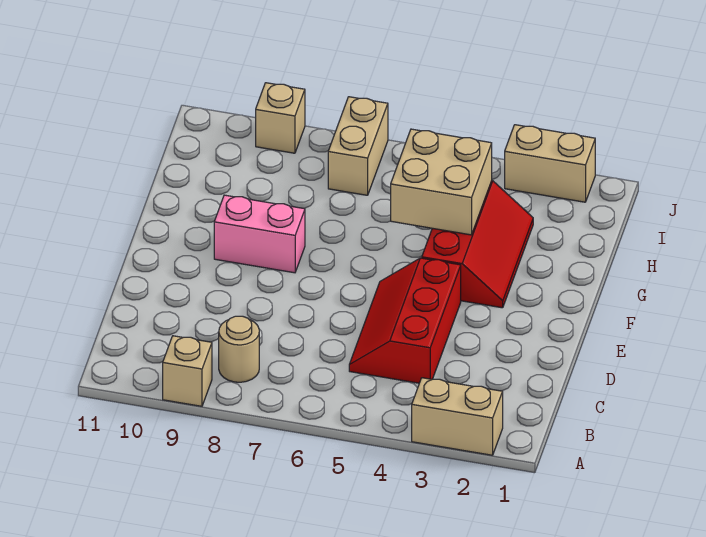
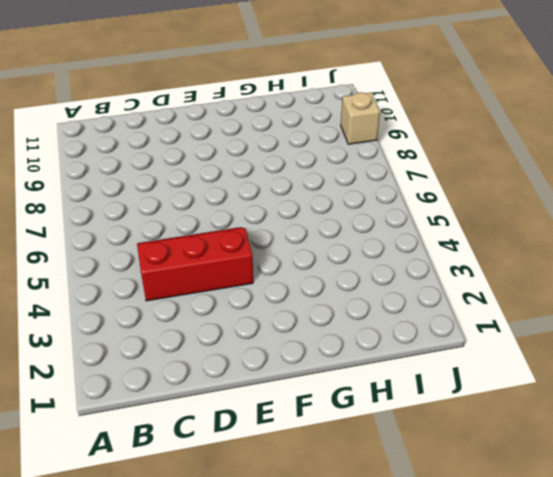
none -> tan 1x2 brick [412,378,503,455]
none -> tan 1x1 brick [163,336,212,406]

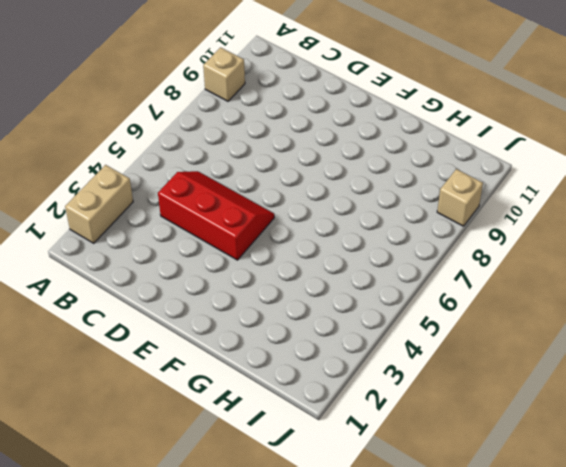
none -> tan 1x1 round brick [219,316,259,382]
none -> red 2x3 slope [422,181,533,308]

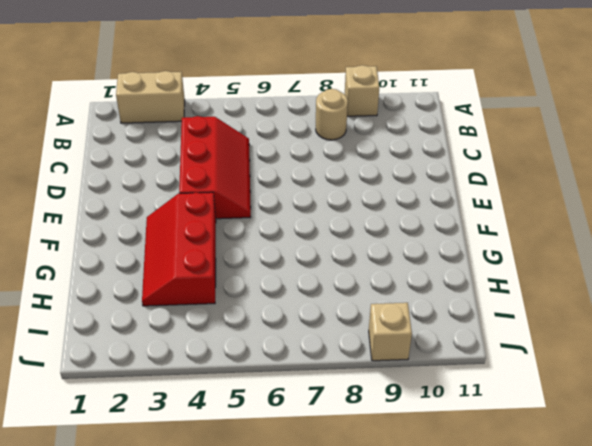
none -> pink 1x2 brick [214,195,305,273]
none -> tan 1x2 brick [328,97,388,195]

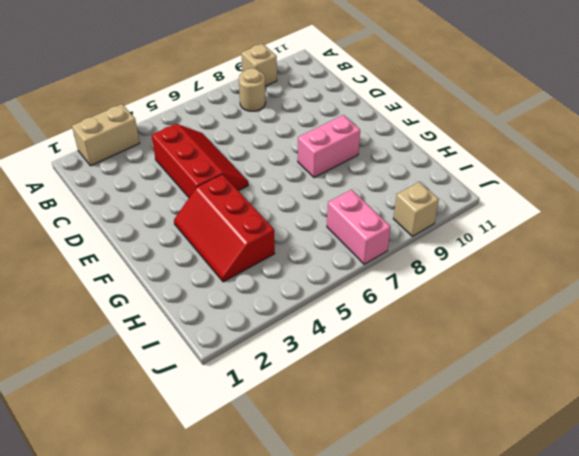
pink 1x2 brick [327,190,391,264] -> tan 1x2 brick [328,97,388,195]
none -> tan 1x2 brick [505,125,595,202]
none -> tan 2x2 brick [391,129,492,235]

